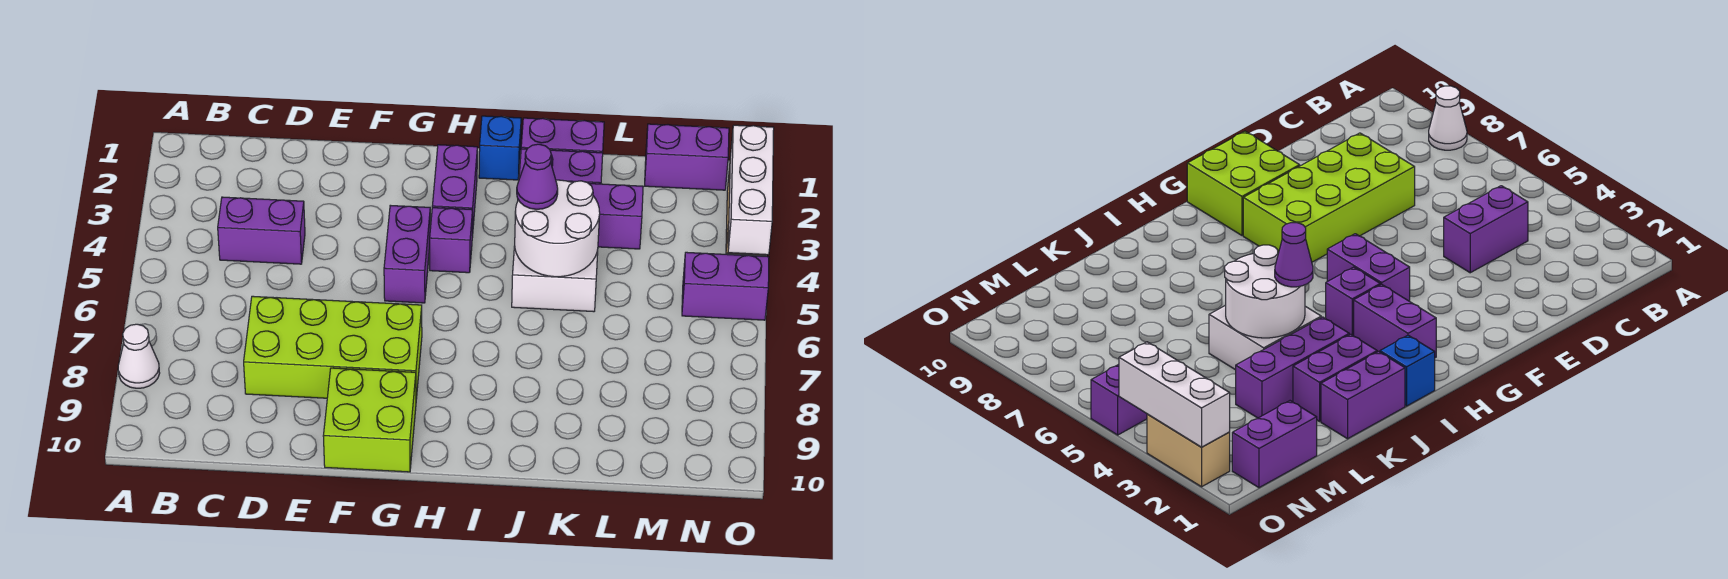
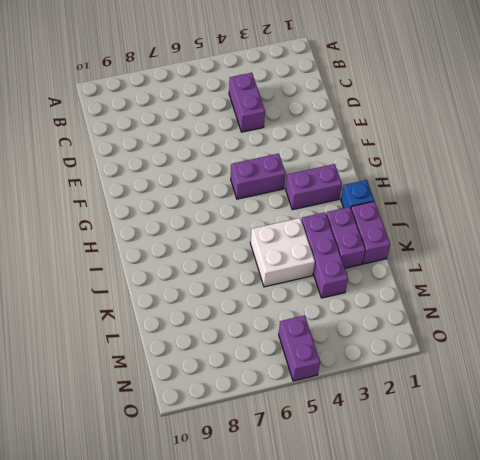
none -> white 1x1 cone [118,324,160,388]
none -> lime 2x4 brick [244,296,422,399]
none -> lime 2x2 brick [323,368,416,472]

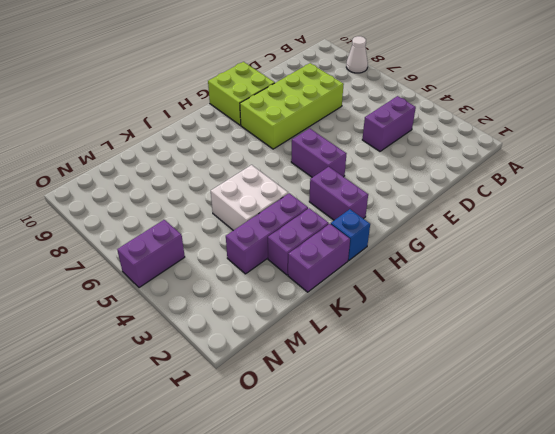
none -> purple 1x1 brick [430,208,473,273]
none -> purple 1x2 brick [645,124,729,190]
none -> tan 1x2 brick [1147,414,1230,487]

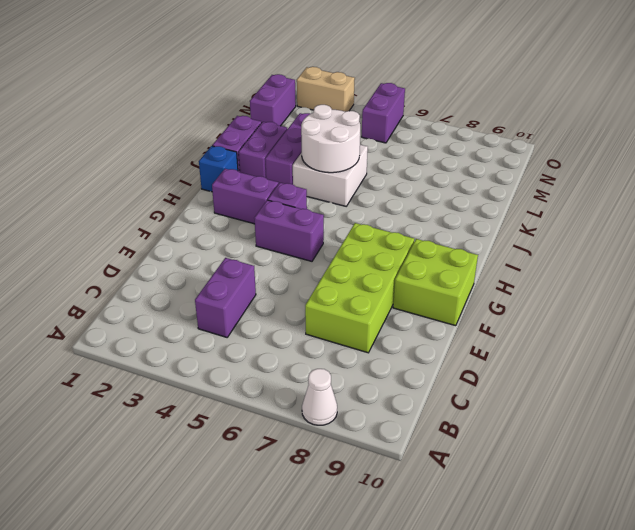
none -> white 1x3 brick [728,125,774,255]
none -> purple 1x1 cone [517,144,558,209]

